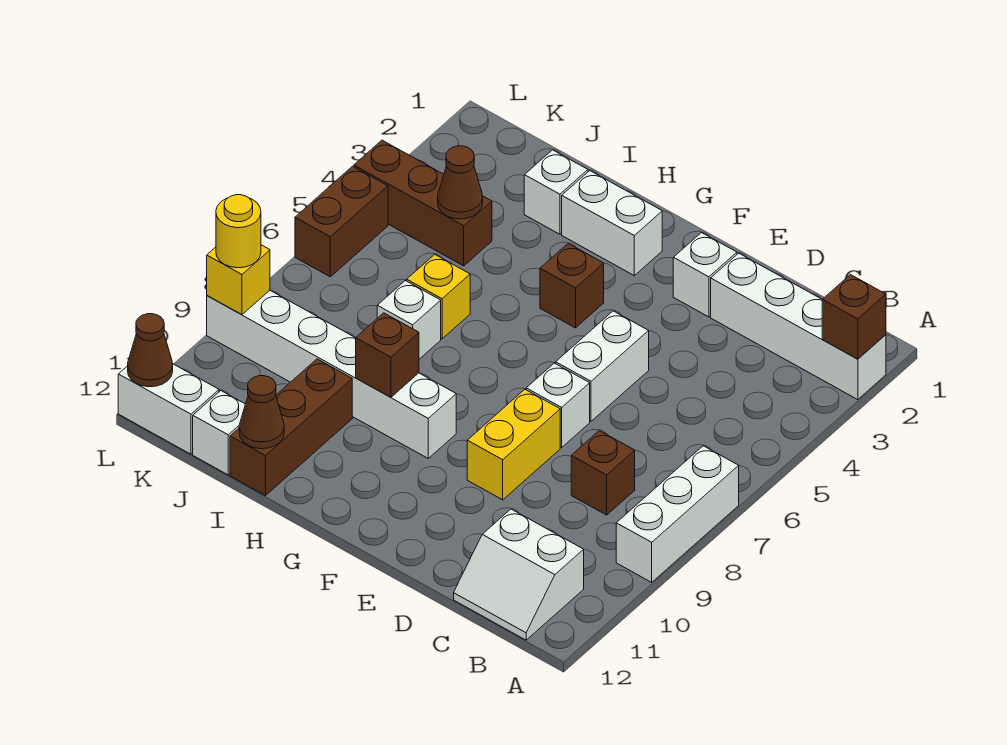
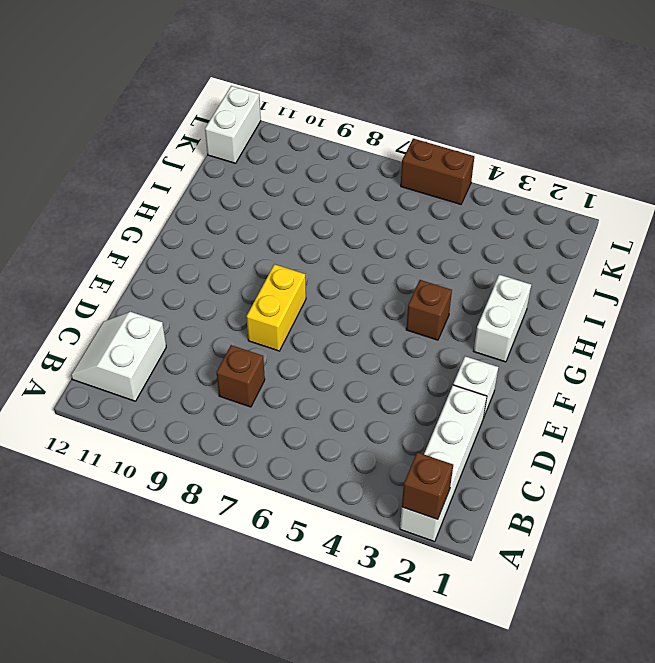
yellow 1x2 brick [246,264,306,351] -> yellow 1x2 brick turned to [467,389,560,500]
none -> white 1x3 brick [616,446,739,582]
none -> white 1x2 brick [556,311,649,421]
none -> white 1x1 brick [526,363,590,447]

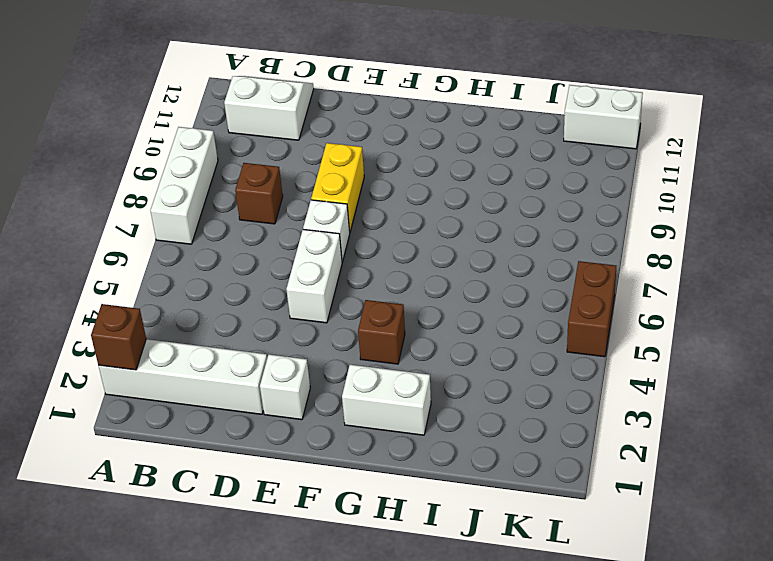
none -> white 1x6 brick [207,291,456,458]
none -> white 1x1 brick [524,150,588,234]
none -> yellow 1x1 brick [407,255,470,339]

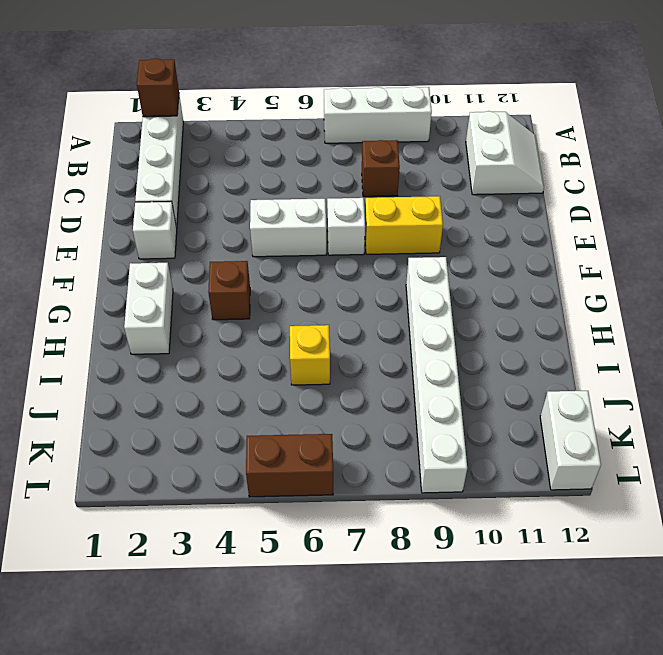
none -> white 1x1 brick [524,150,588,234]
none -> white 1x1 brick [377,281,441,359]
none -> brown 1x3 brick [230,359,352,496]

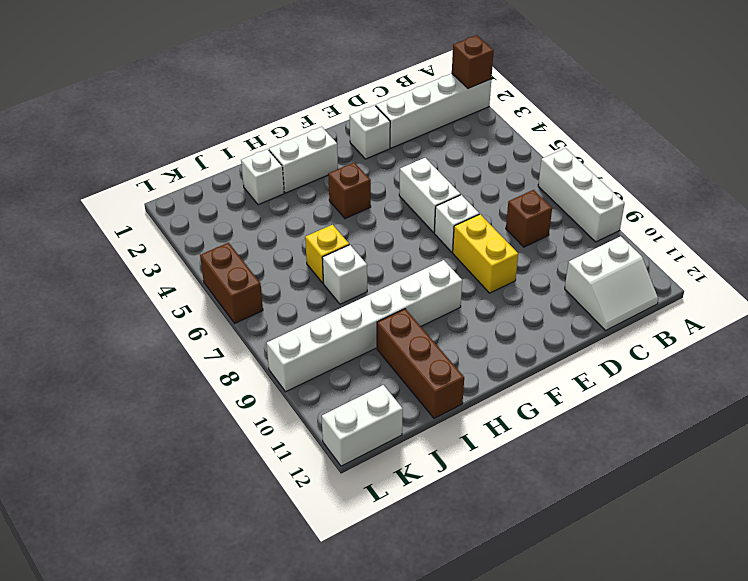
none -> brown 1x3 brick [354,140,492,266]
none -> white 1x1 brick [193,391,245,475]
none -> brown 1x1 brick [356,313,419,397]

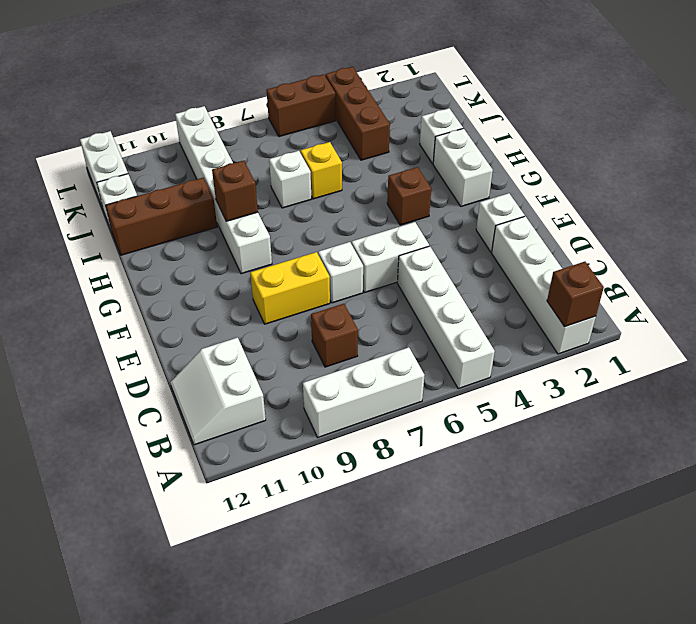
white 1x4 brick [397,246,495,389] -> none
none -> brown 1x1 cone [239,376,284,449]
none -> brown 1x1 cone [438,146,483,219]
none -> yellow 1x1 brick [207,245,270,315]

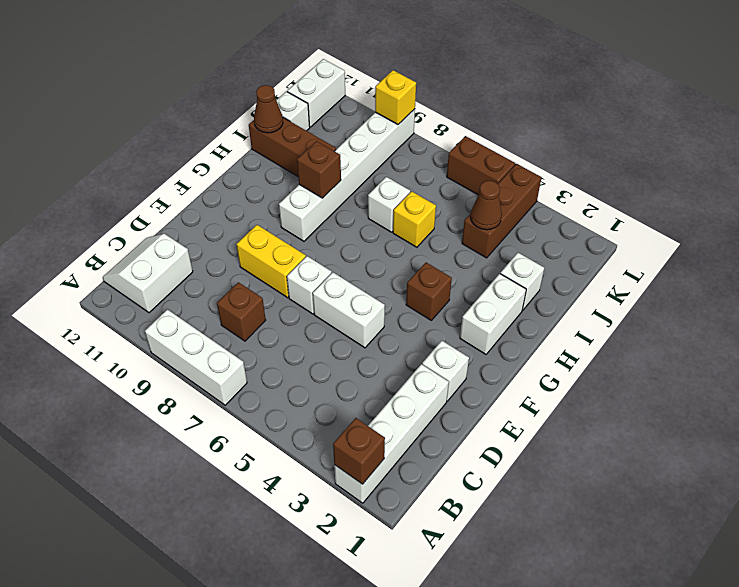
none -> brown 1x1 cone [128,314,173,387]
none -> yellow 1x1 round brick [216,195,261,268]

